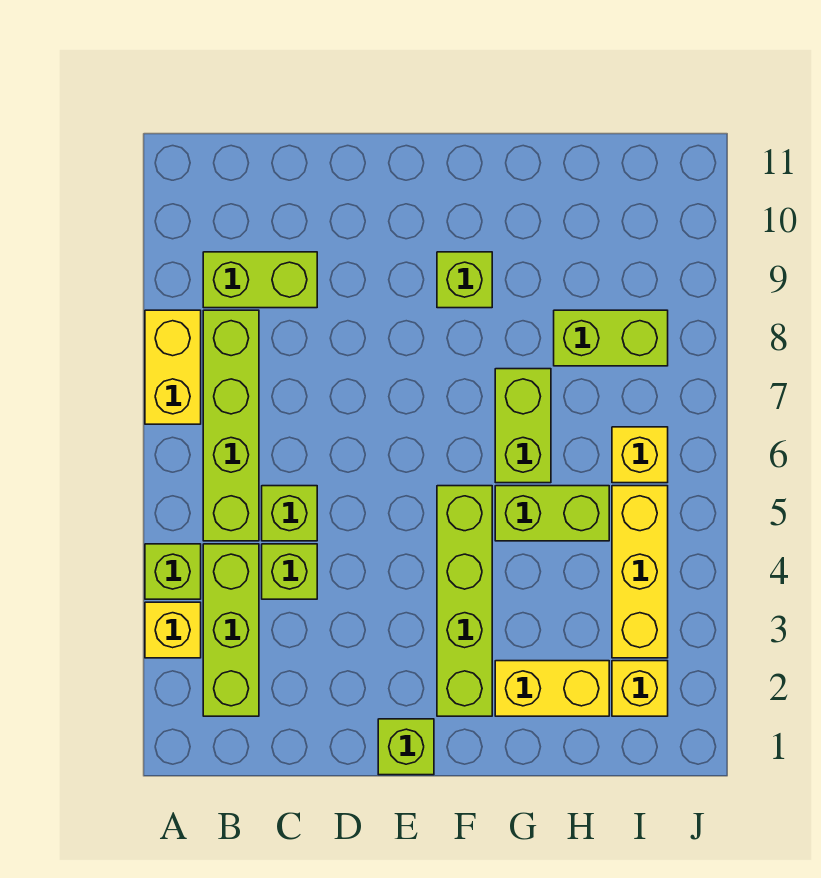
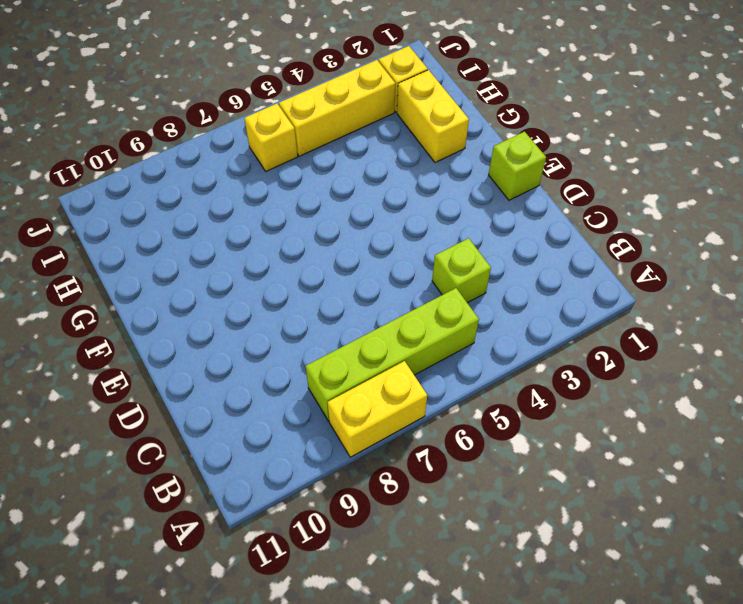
none -> yellow 1x1 brick [145,602,201,658]
none -> lime 1x1 brick [145,544,201,599]
none -> lime 1x3 brick [203,544,259,716]

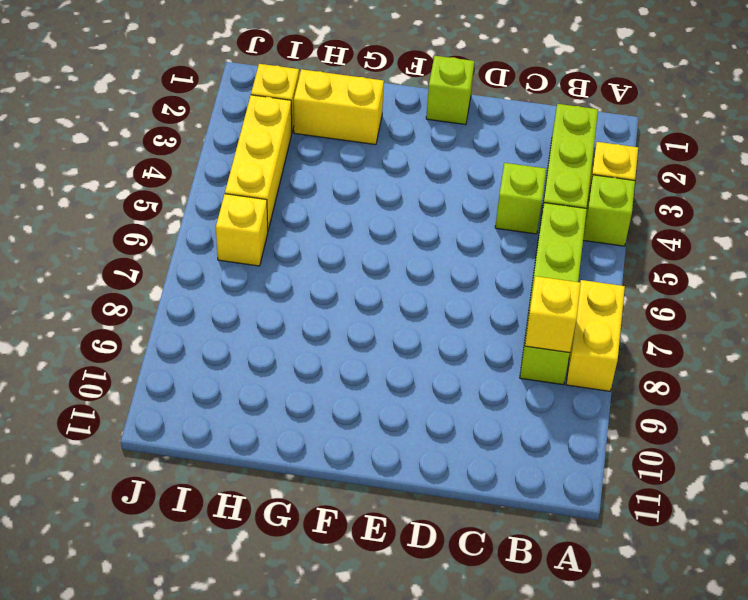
yellow 1x1 brick [525,276,581,353] -> none
none -> lime 1x2 brick [203,252,317,308]
none -> lime 1x1 brick [262,486,317,541]
none -> lime 1x4 brick [437,486,492,716]

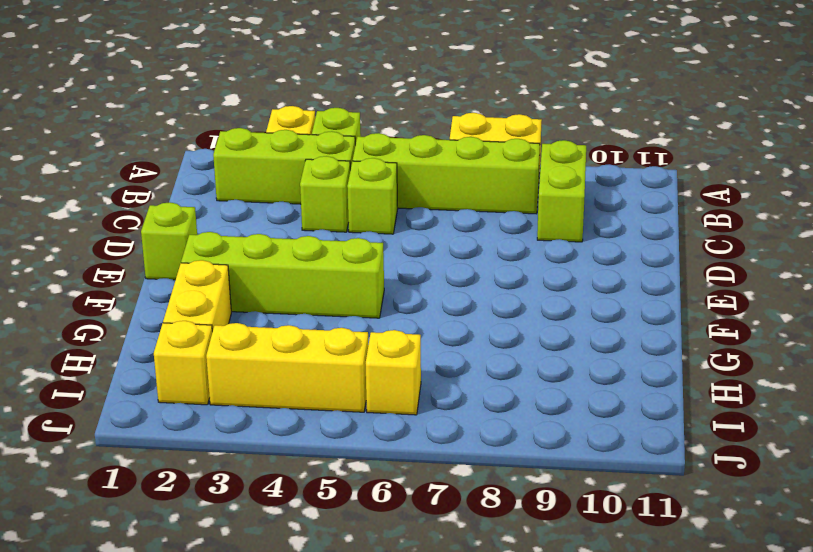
none -> lime 1x1 brick [437,252,492,308]
none -> lime 1x2 brick [495,486,609,541]
none -> lime 1x2 brick [495,369,551,483]

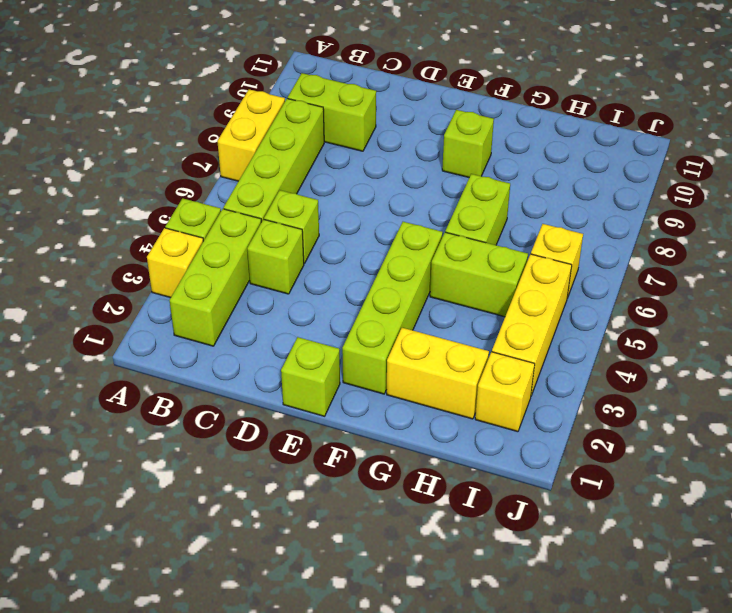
none -> lime 1x2 brick [554,310,668,366]

